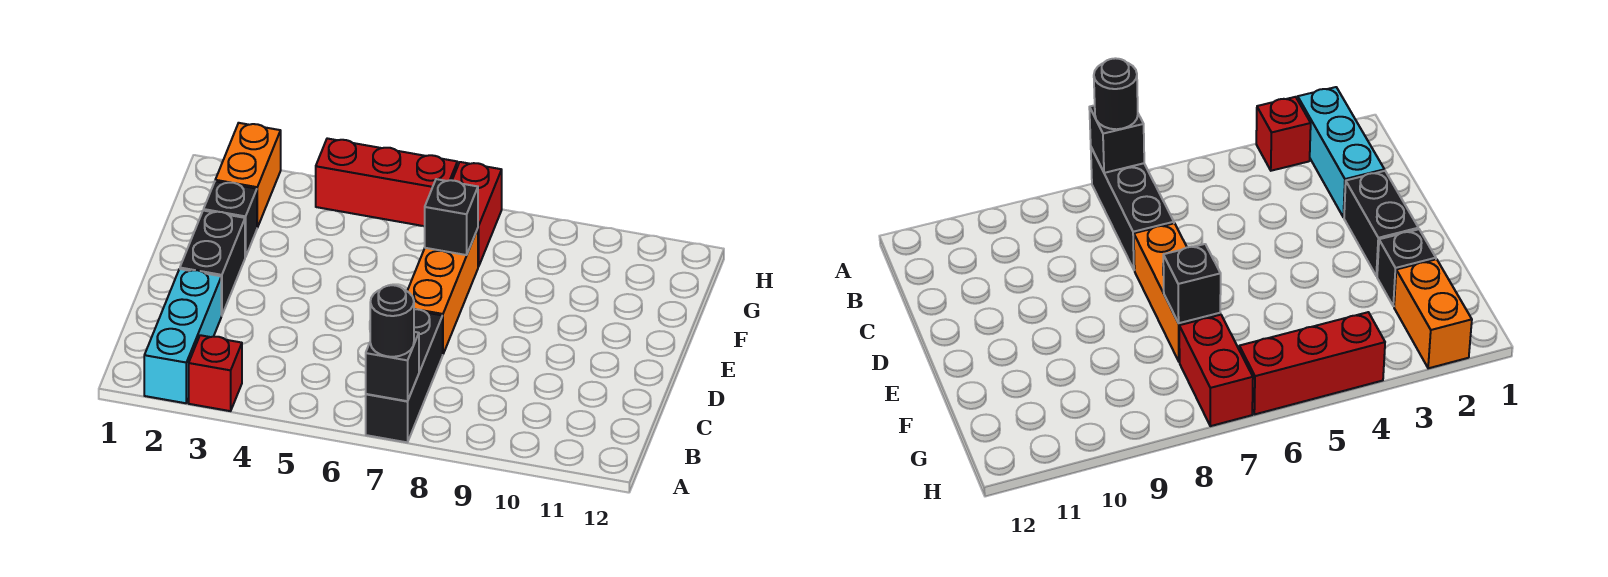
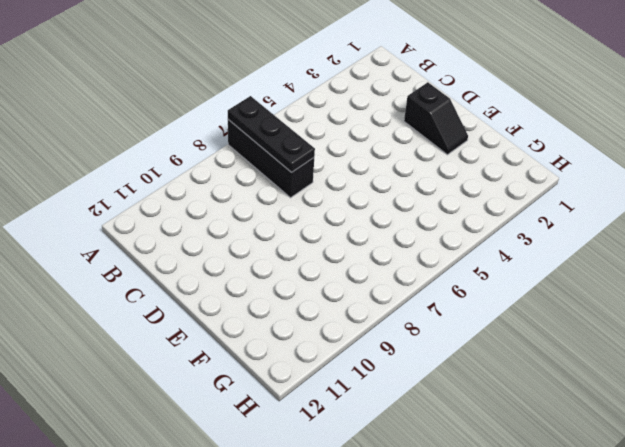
black 1x3 plate [228,96,315,172] -> black 1x1 brick [366,332,419,401]
black 1x2 slope [404,82,468,155] -> black 1x2 brick [180,210,245,316]
none -> cyan 1x3 brick [144,269,221,403]
none -> red 1x1 brick [189,335,242,411]
none -> orange 1x3 brick [407,229,478,354]

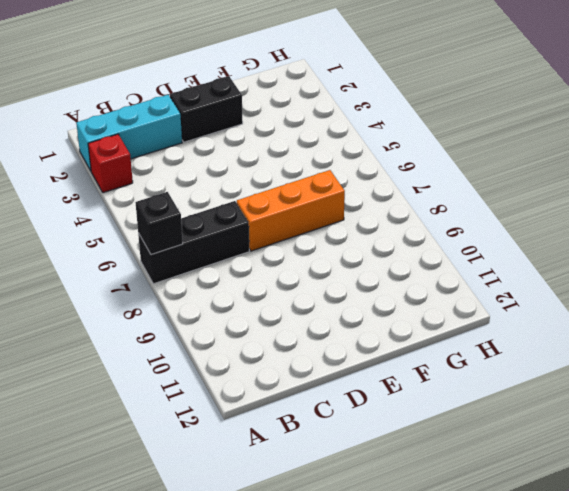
none -> black 1x1 brick [204,181,257,257]
none -> orange 1x2 brick [215,123,281,228]
none -> red 1x2 brick [452,162,502,267]

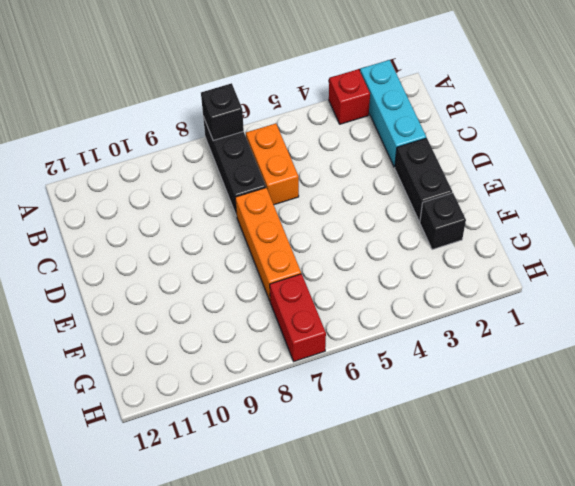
orange 1x2 brick [246,123,299,205] -> orange 1x2 brick moved to [215,123,281,228]
none -> red 1x3 brick [316,138,457,226]
none -> black 1x1 brick [424,179,478,255]
none -> black 1x1 round brick [370,285,414,357]

